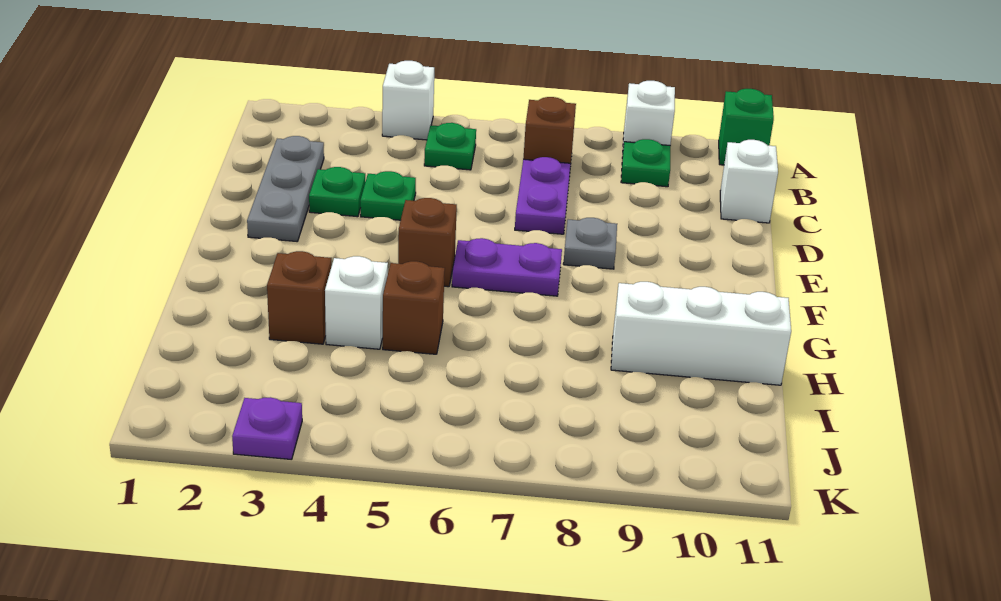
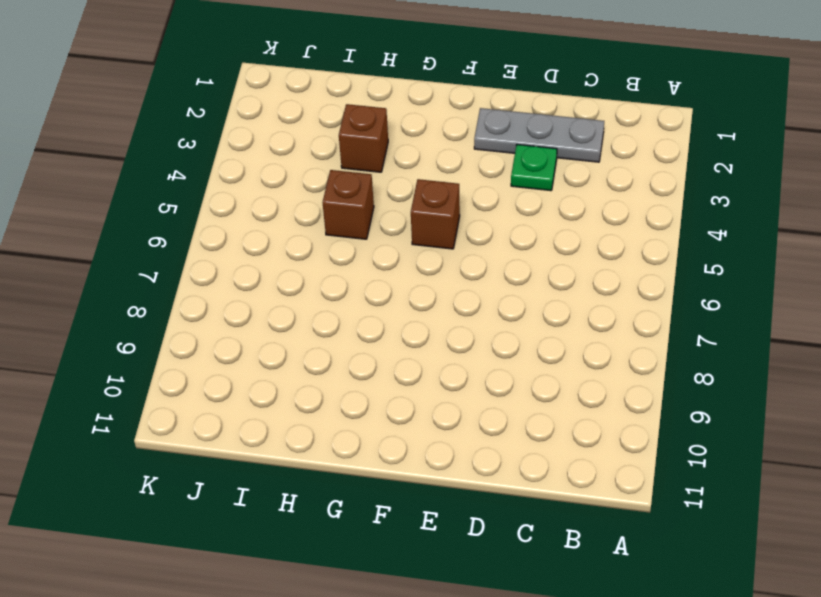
none -> white 1x1 brick [382,61,434,140]
none -> white 1x1 brick [623,81,675,147]
none -> green 1x1 brick [719,89,774,165]

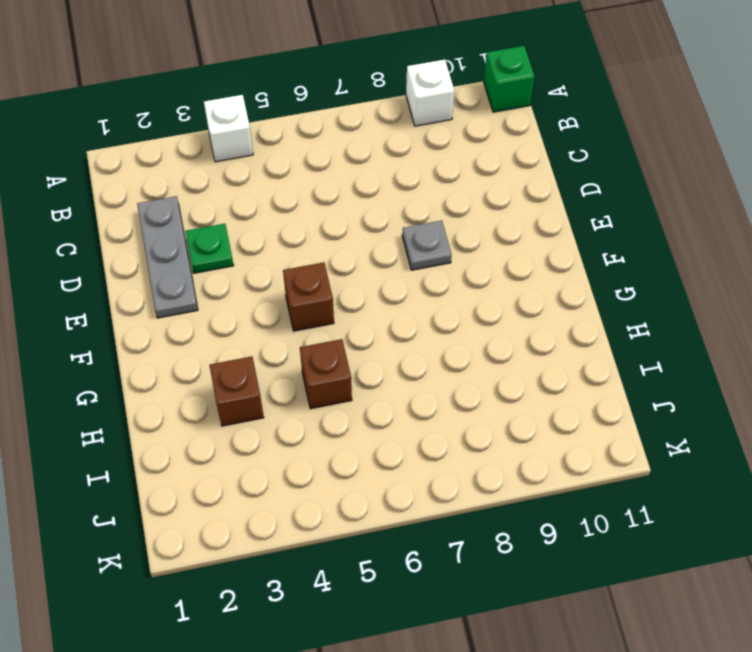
none -> green 1x1 plate [424,123,476,170]
none -> brown 1x1 brick [523,97,576,166]
none -> green 1x1 plate [621,139,670,187]

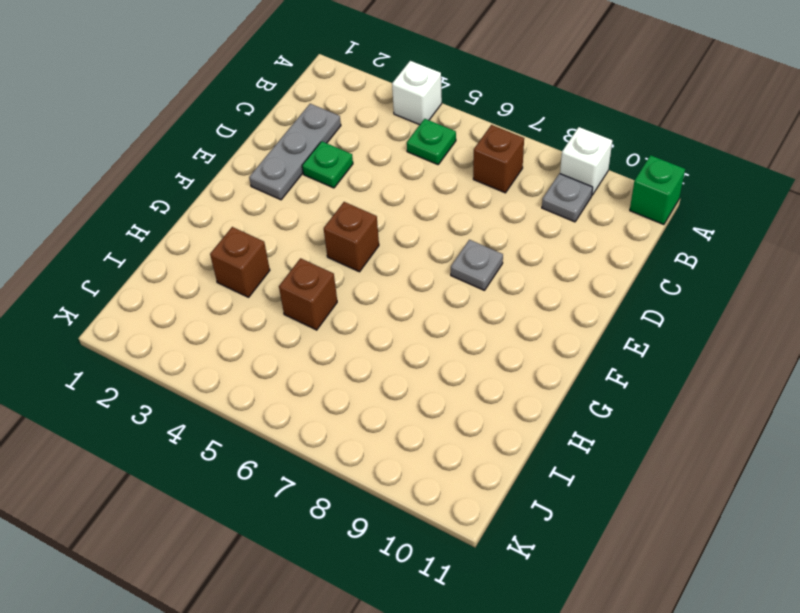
grey 1x1 plate [542,174,593,222] -> green 1x1 plate [621,139,670,187]
none -> purple 1x2 plate [515,157,571,234]
none -> white 1x1 brick [720,140,778,223]
none -> green 1x1 plate [360,171,416,220]

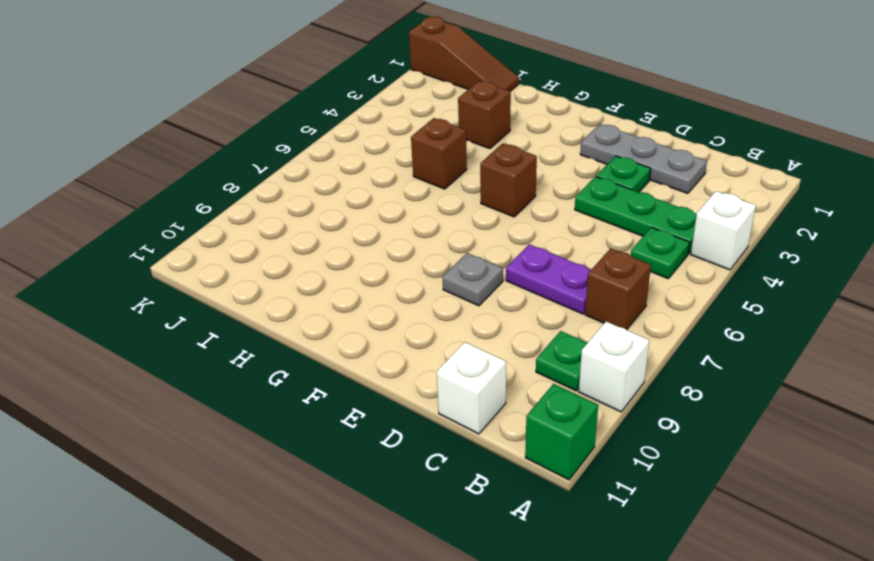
green 1x3 plate [575,176,697,254] -> green 1x1 plate [360,171,416,220]
brown 1x3 slope [409,17,519,91] -> none
none -> purple 1x2 plate [452,238,562,296]
none -> white 1x1 brick [325,256,388,349]
none -> white 1x3 brick [611,282,791,385]

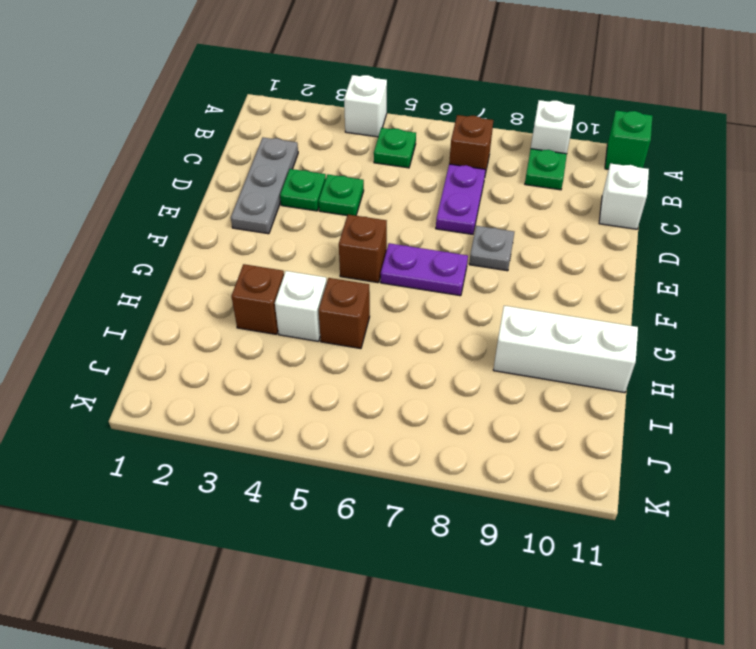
none -> purple 1x1 plate [232,397,302,460]

